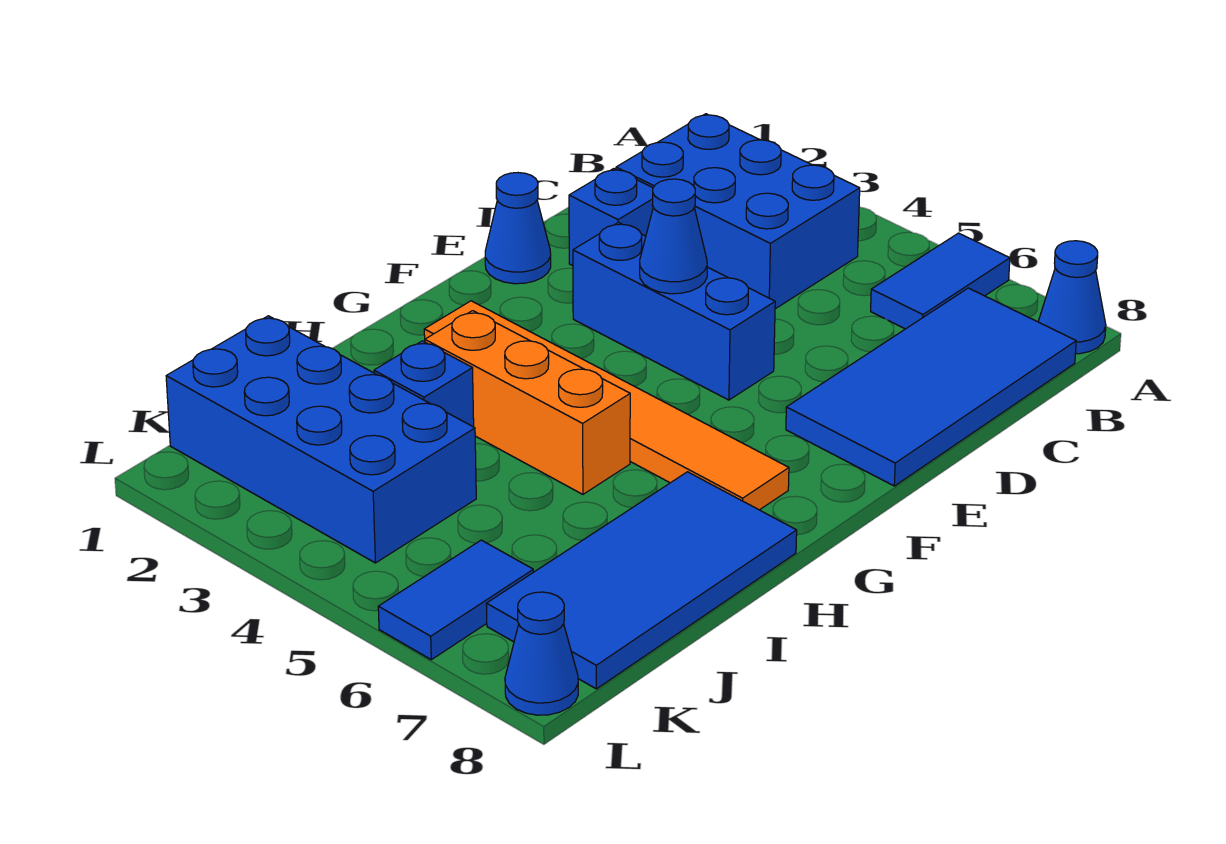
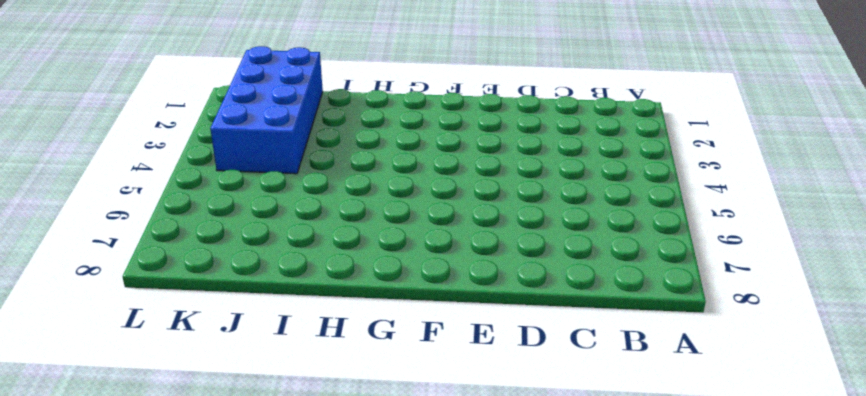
none -> blue 1x2 tile [871,233,1010,329]
none -> blue 1x1 cone [1038,241,1106,354]
none -> blue 2x3 brick [616,114,860,309]

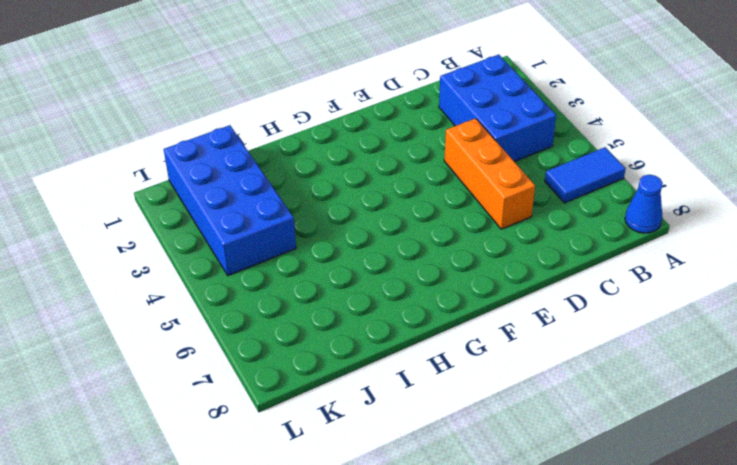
orange 1x3 brick [444,118,535,229] -> orange 1x3 brick moved to [425,311,630,494]
none -> blue 2x4 tile [786,288,1076,486]
none -> blue 1x1 brick [569,169,653,266]
none -> blue 1x1 cone [485,173,551,284]

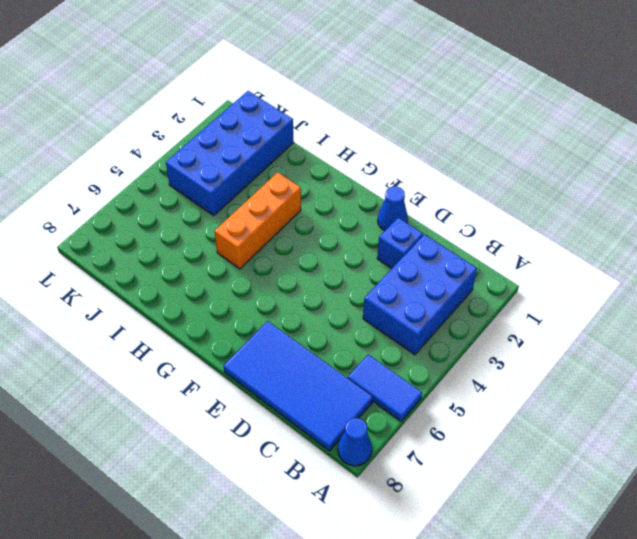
none -> blue 1x3 brick [573,222,775,400]
none -> orange 1x6 tile [424,301,789,510]
none -> blue 2x4 tile [486,472,797,689]

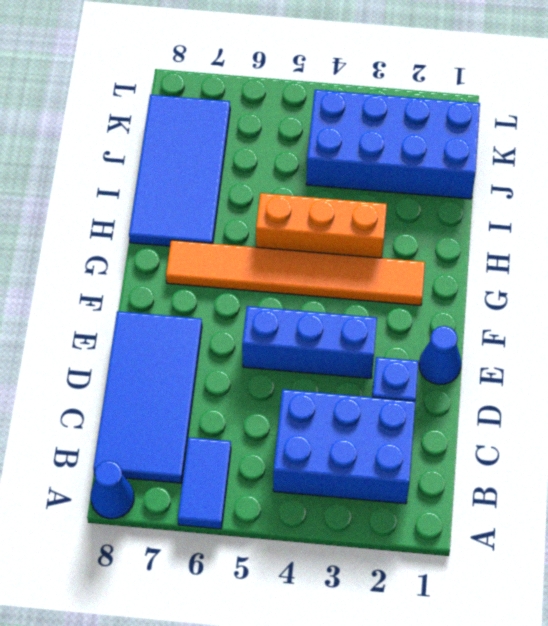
none -> blue 1x1 brick [374,341,474,427]
none -> blue 1x2 tile [378,540,533,660]
none -> blue 1x1 cone [505,592,578,715]

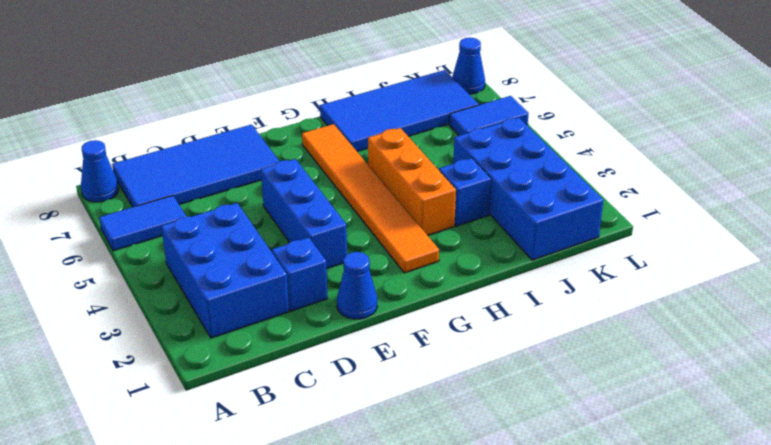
none -> blue 1x1 cone [640,179,707,294]

